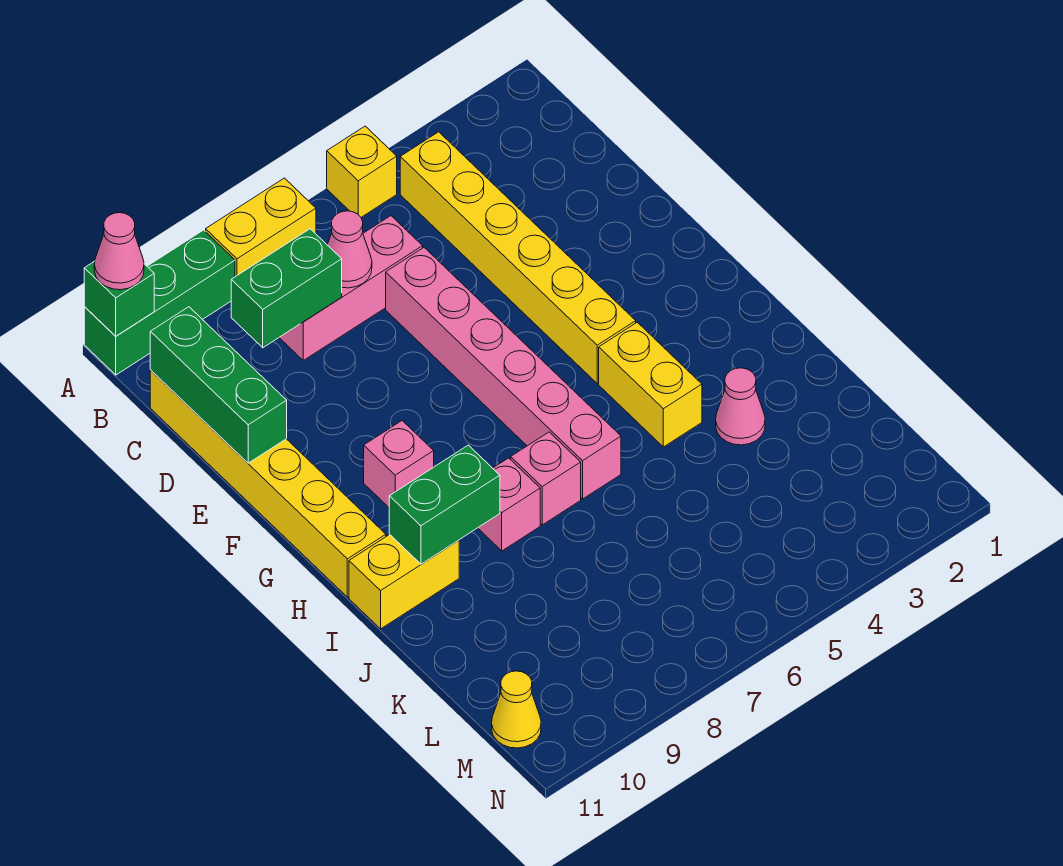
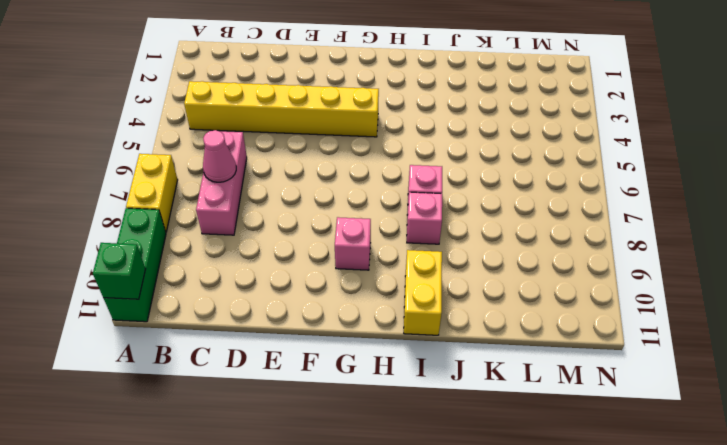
none -> yellow 1x1 brick [327,126,397,217]
none -> yellow 1x6 brick [150,370,386,597]
none -> pink 1x6 brick [386,248,621,499]

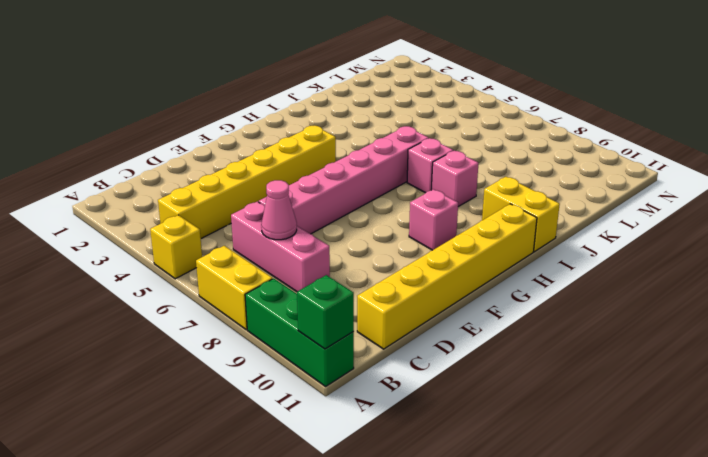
none -> yellow 1x2 brick [599,322,702,447]
none -> pink 1x1 cone [716,368,765,445]
none -> yellow 1x1 cone [492,671,541,748]

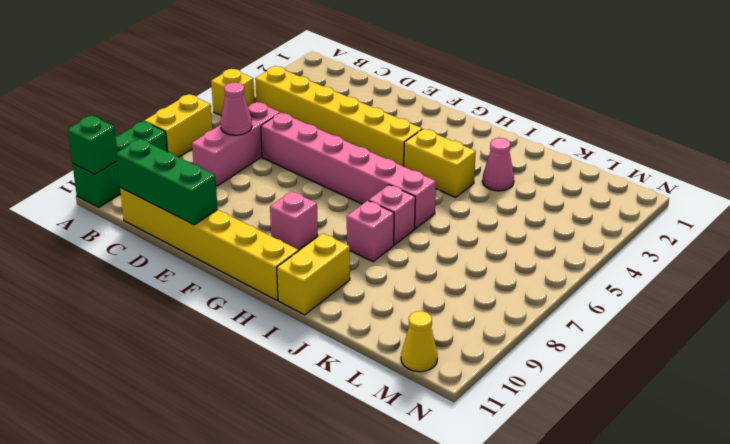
none -> green 1x2 brick [231,229,342,348]
none -> green 1x2 brick [389,445,500,564]
none -> pink 1x1 cone [94,213,144,290]

